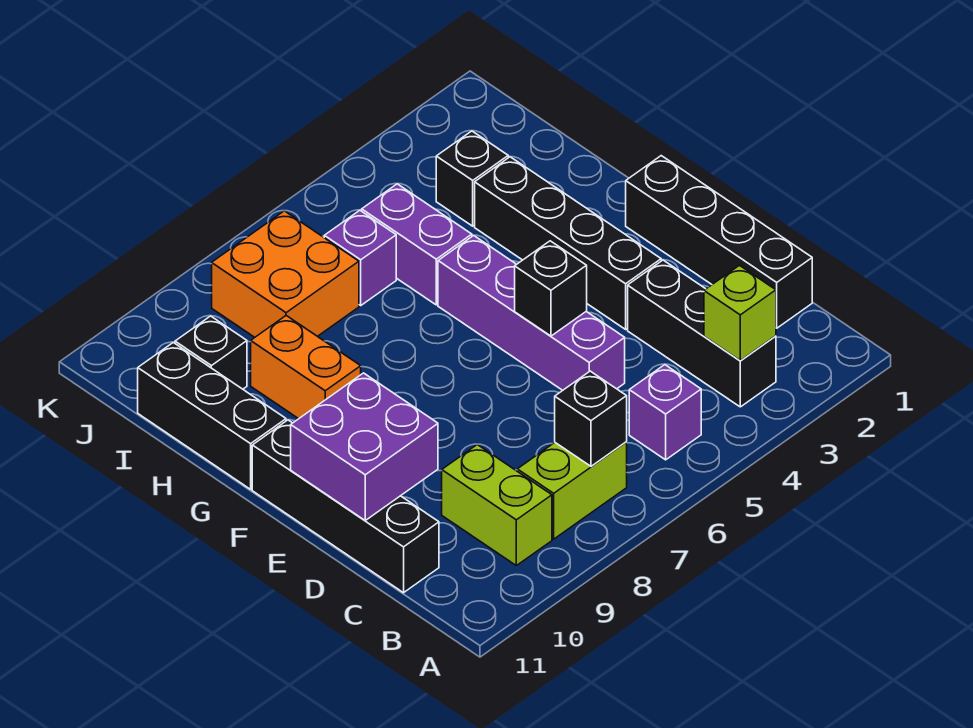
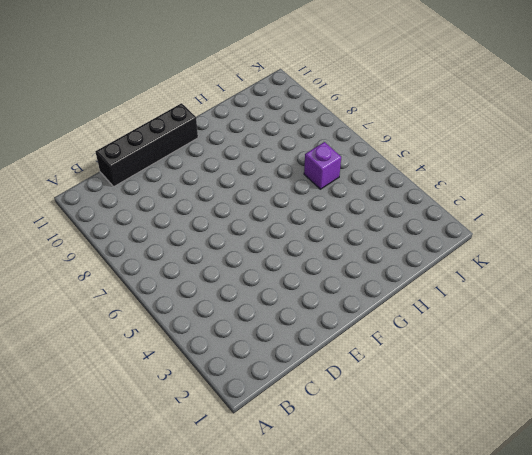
none -> black 1x3 brick [628,260,776,407]
none -> purple 1x1 brick [629,365,701,460]
none -> lime 1x2 brick [517,442,627,539]

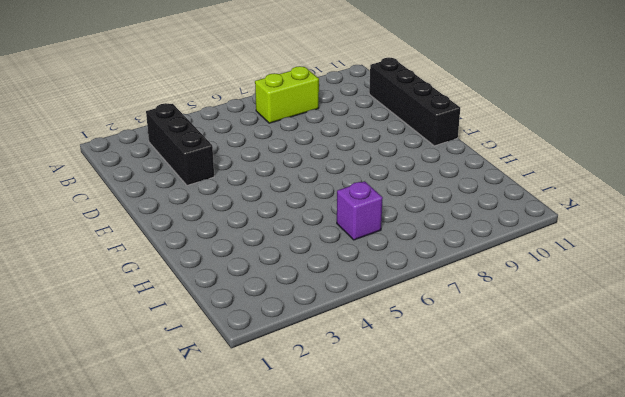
none -> purple 1x1 brick [629,365,701,460]
none -> lime 1x2 brick [442,445,552,566]
none -> black 1x4 brick [626,156,812,328]

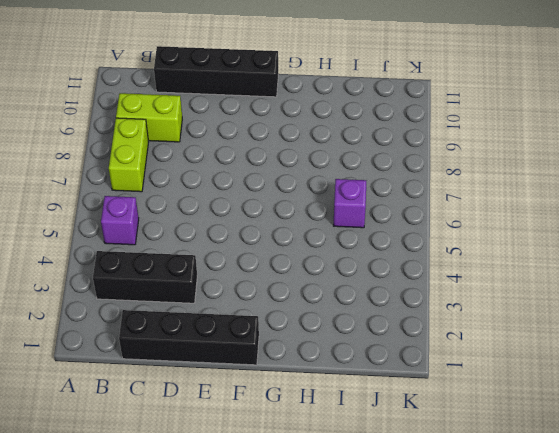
none -> purple 1x4 brick [438,235,625,390]
none -> black 1x4 brick [475,157,661,329]
none -> orange 1x2 brick [251,316,361,419]

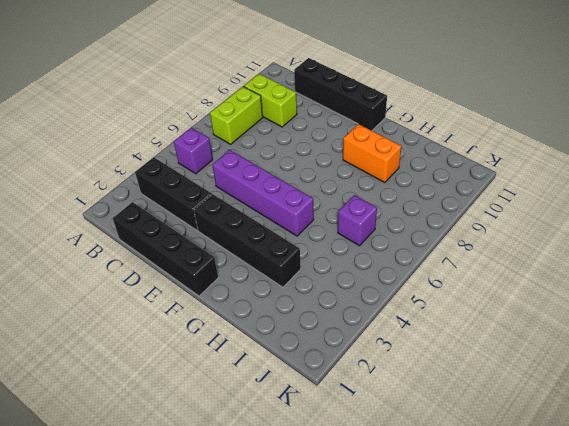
none -> black 1x3 brick [138,342,286,489]
none -> purple 1x2 brick [362,184,472,305]
none -> black 1x1 brick [436,131,508,226]

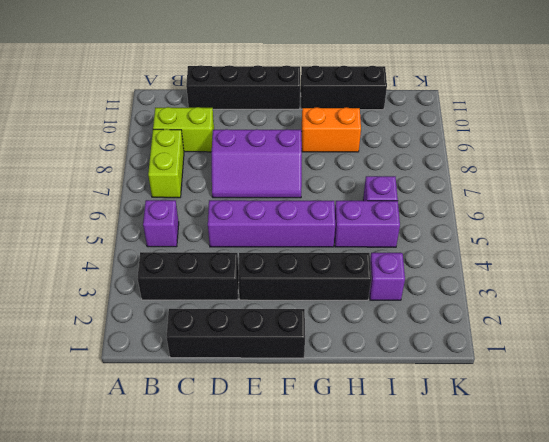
purple 2x3 slope [212,129,302,198] -> none
purple 1x1 brick [369,253,405,300] -> black 1x1 brick [436,131,508,226]
none -> orange 2x2 brick [212,211,359,337]
none -> black 1x1 brick [175,316,247,389]
none -> lime 1x1 brick [704,266,776,361]

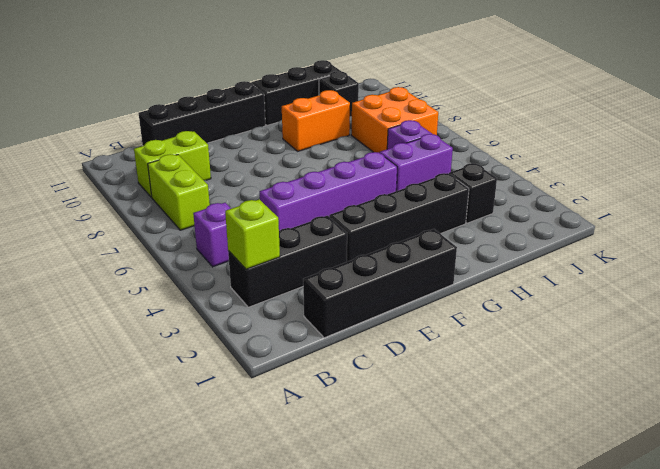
none -> black 1x1 brick [555,371,627,466]
none -> purple 2x2 brick [291,373,438,520]
none -> black 1x1 brick [515,241,587,336]

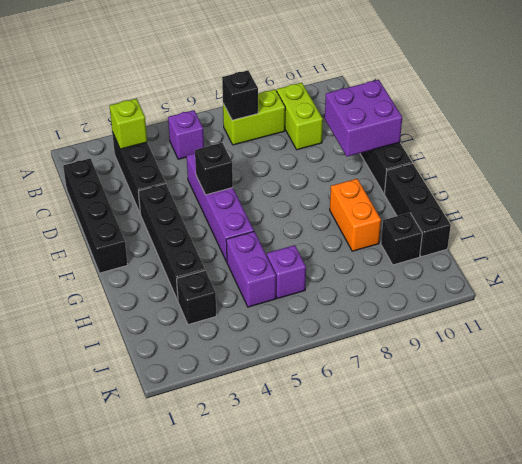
none -> orange 2x2 brick [212,211,359,337]

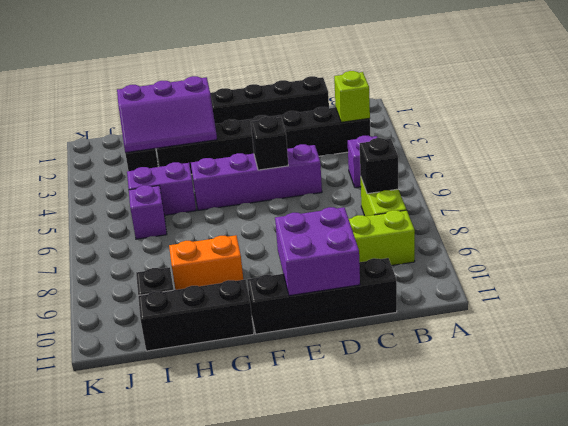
purple 2x3 slope [117,76,217,153] -> none
none -> orange 2x2 brick [212,211,359,337]

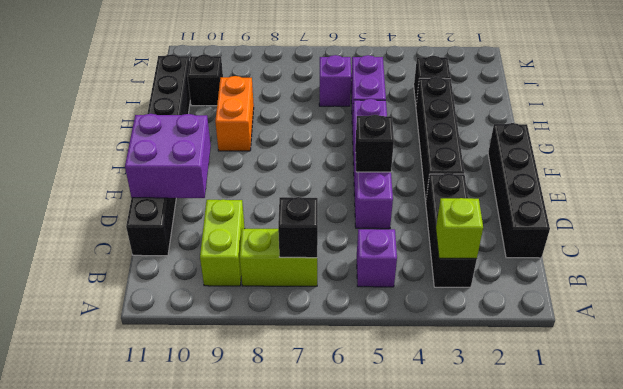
none -> orange 2x2 brick [212,211,359,337]

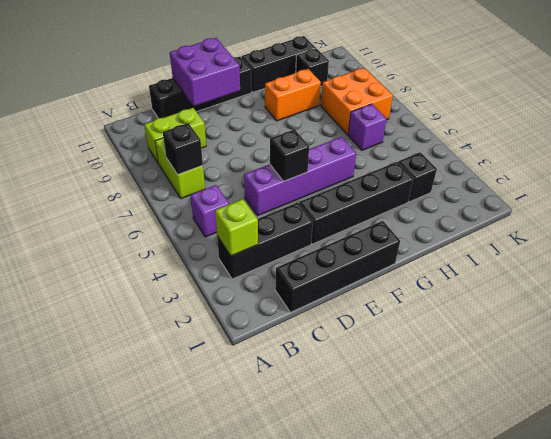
none -> purple 1x2 brick [362,184,472,305]

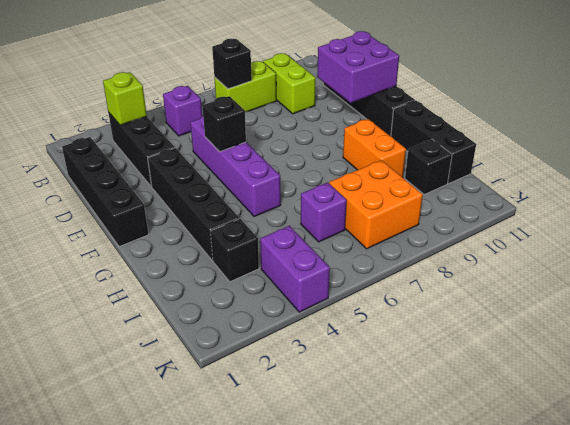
purple 1x2 brick [260,226,330,312] -> purple 1x2 brick moved to [362,184,472,305]

